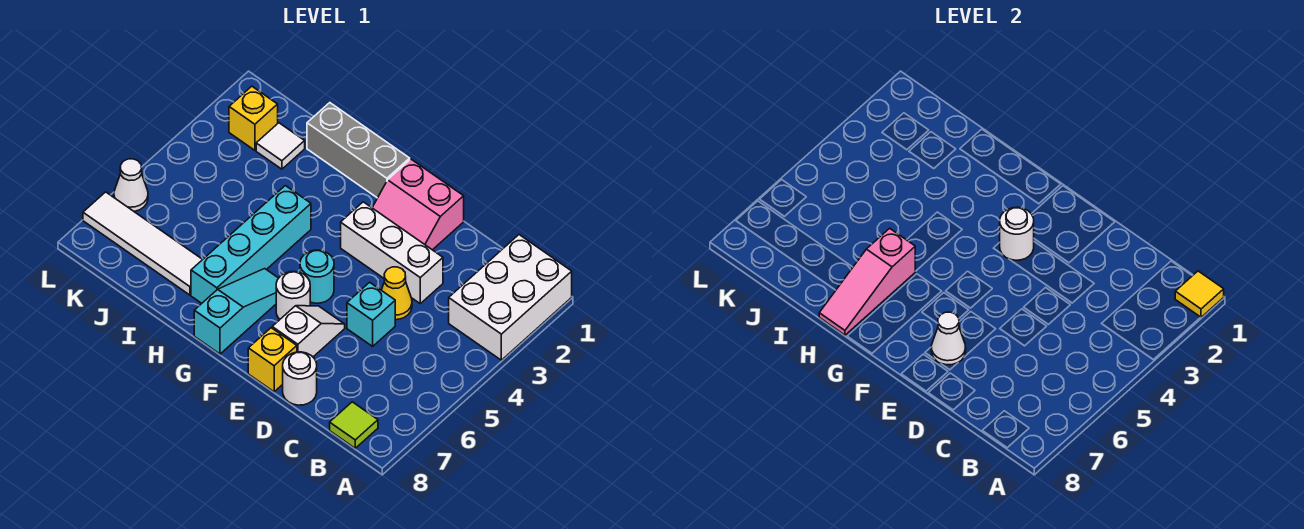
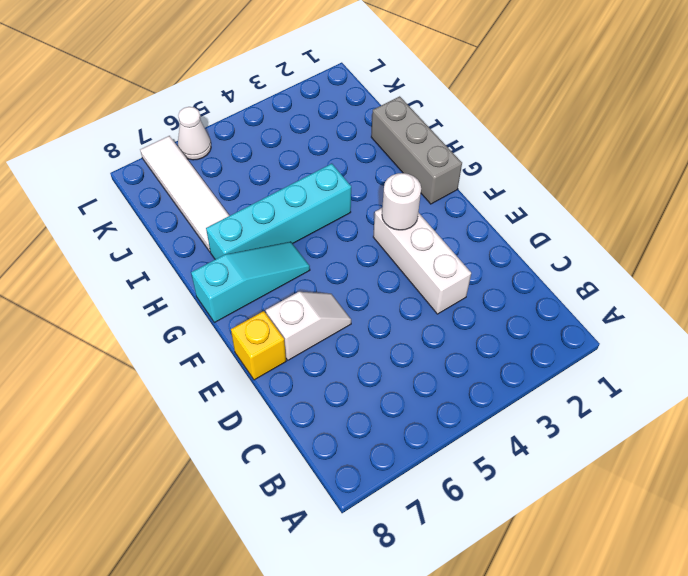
none -> white 2x3 brick [449,235,572,360]
none -> lime 1x1 tile [330,402,378,448]
none -> yellow 1x1 cone [382,267,412,320]

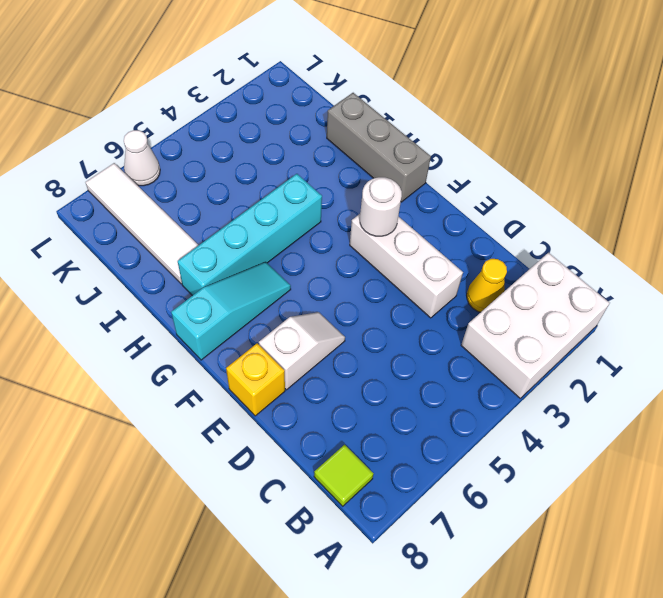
yellow 1x1 cone [467,259,507,312] -> yellow 1x1 cone moved to [382,267,412,320]
none -> cyan 1x1 brick [347,282,395,346]
none -> white 1x1 round brick [283,352,317,405]
none -> pink 2x2 slope [372,159,464,250]

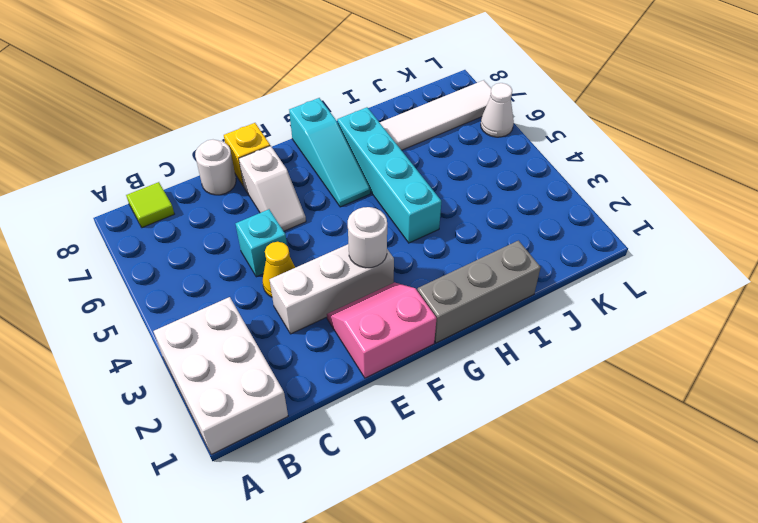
none -> cyan 1x1 round brick [300,250,334,303]
none -> white 1x1 round brick [276,272,310,319]
none -> white 1x1 tile [256,123,305,169]

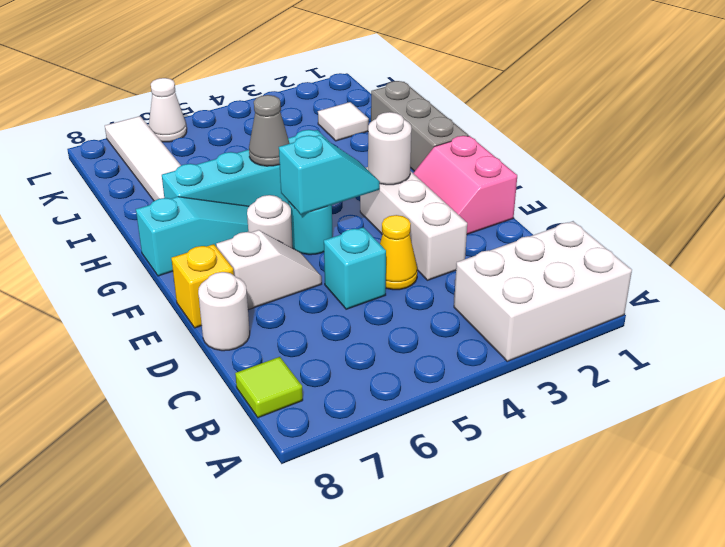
cyan 1x2 slope [279,135,380,214] -> none
grey 1x1 cone [249,95,290,166] -> none
none -> yellow 1x1 brick [229,86,278,150]
none -> yellow 1x1 tile [1175,271,1224,317]
none -> white 1x1 cone [931,312,966,365]

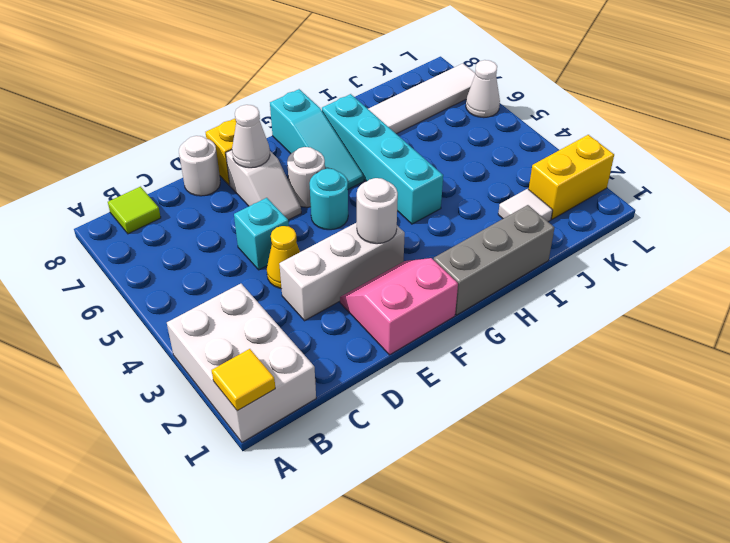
yellow 1x2 brick [529,135,614,219] -> yellow 1x1 brick [229,86,278,150]
none -> pink 1x3 slope [819,228,915,335]

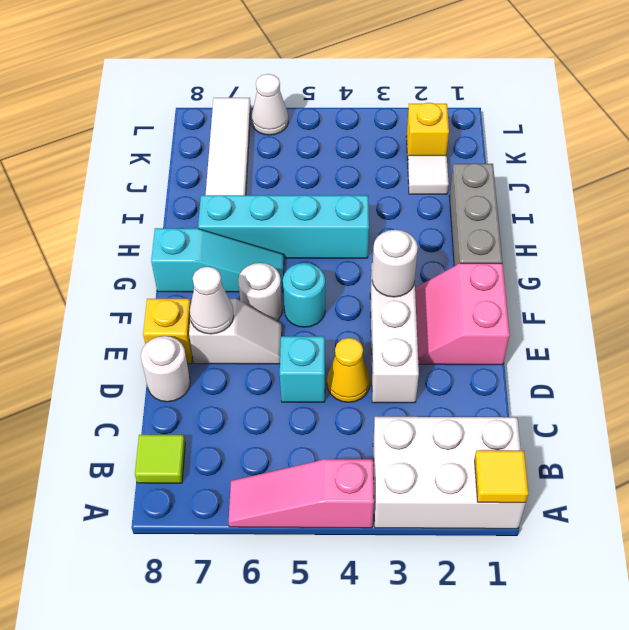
pink 1x3 slope [229,459,374,528] -> pink 1x3 slope moved to [819,228,915,335]

